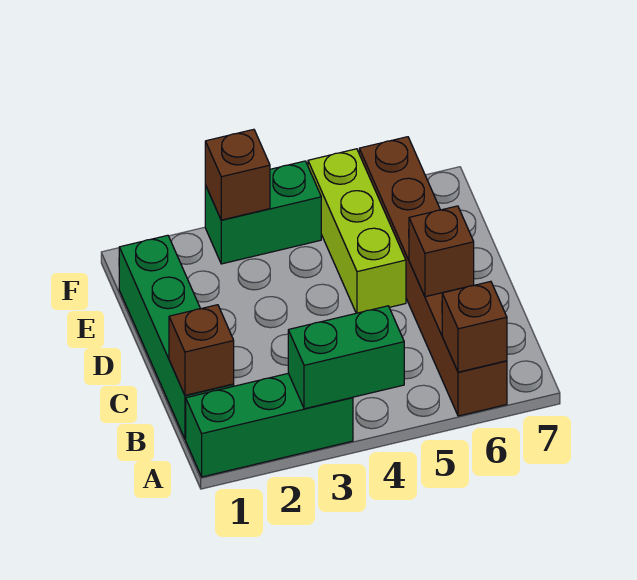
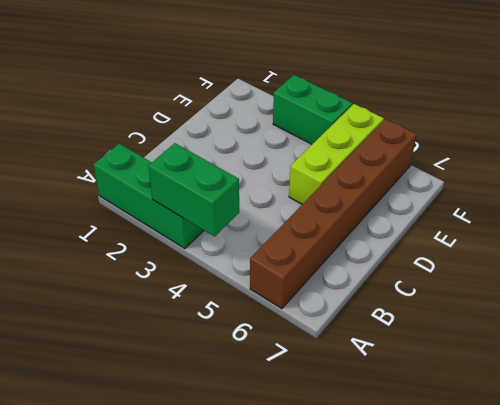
none -> green 1x4 brick [119,235,234,439]
none -> brown 1x1 brick [442,281,507,372]

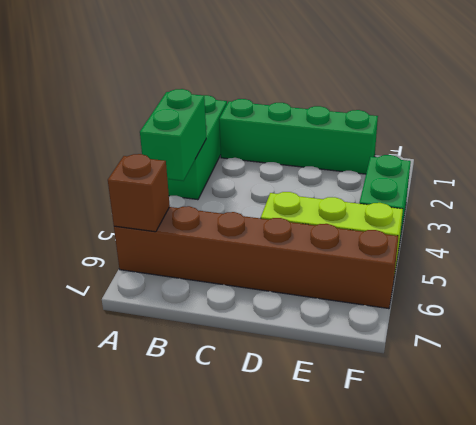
none -> brown 1x1 brick [169,305,234,395]
none -> brown 1x1 brick [409,206,474,297]

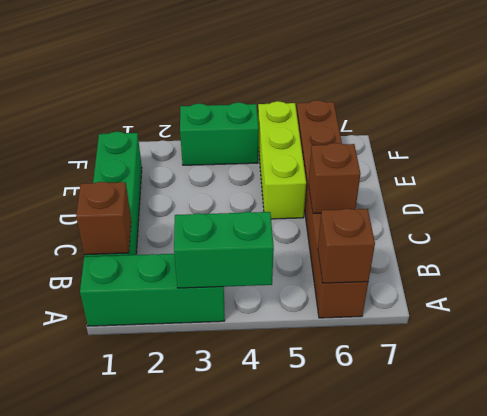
none -> brown 1x1 brick [205,129,270,220]

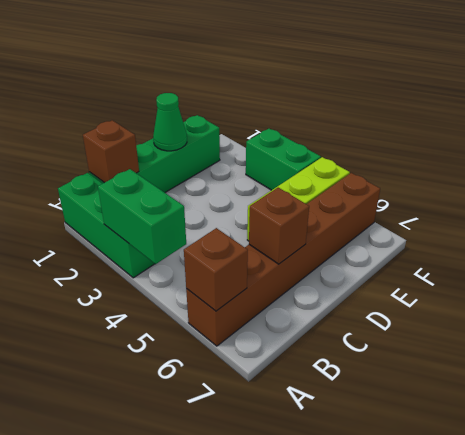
green 1x1 cone [153,93,187,151] -> none
none -> brown 1x1 brick [205,129,270,220]

